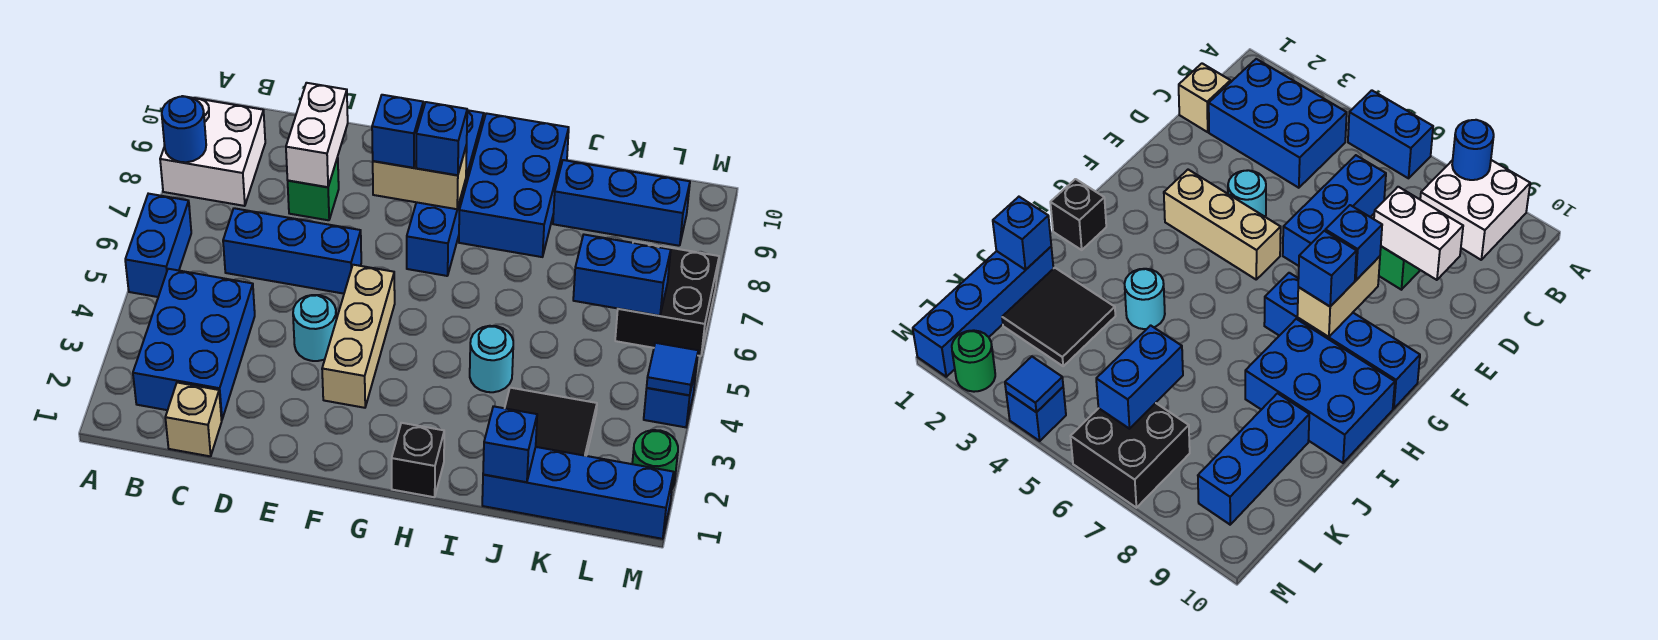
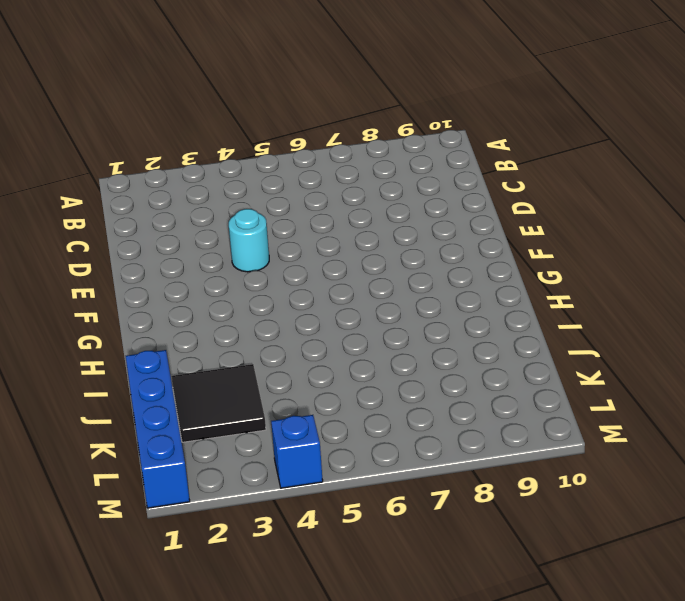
none -> blue 1x2 brick [125,194,191,297]
none -> white 2x2 brick [160,96,265,206]
none -> blue 2x3 brick [133,269,255,420]

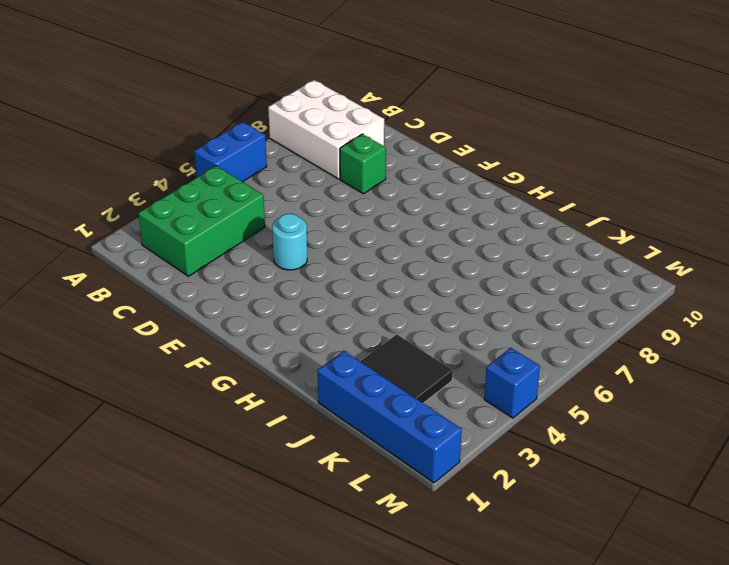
white 2x3 brick [268,80,384,179] -> white 2x2 brick [160,96,265,206]
green 2x3 brick [138,166,265,276] -> blue 2x3 brick [133,269,255,420]
none -> tan 1x1 brick [165,383,222,456]
none -> blue 1x3 brick [223,208,361,294]
none -> tan 1x3 brick [322,265,395,408]

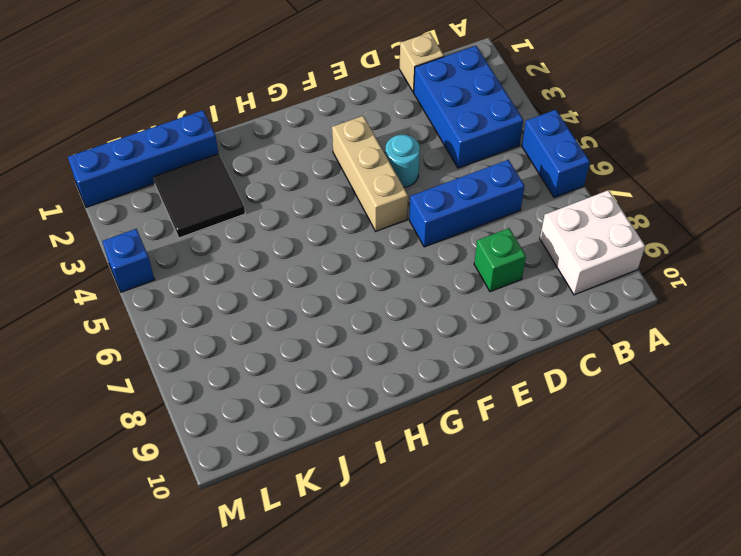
none -> blue 1x4 brick [407,110,484,276]
none -> black 1x1 brick [392,423,444,497]
none -> blue 2x3 brick [459,113,569,257]

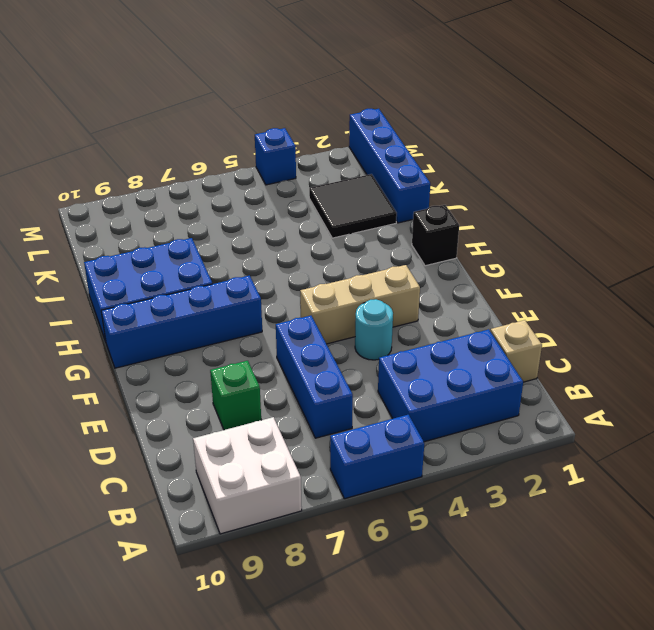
none -> cyan 1x1 round brick [470,326,513,392]
none -> blue 1x3 brick [553,160,690,246]
none -> black 2x2 brick [615,242,719,356]

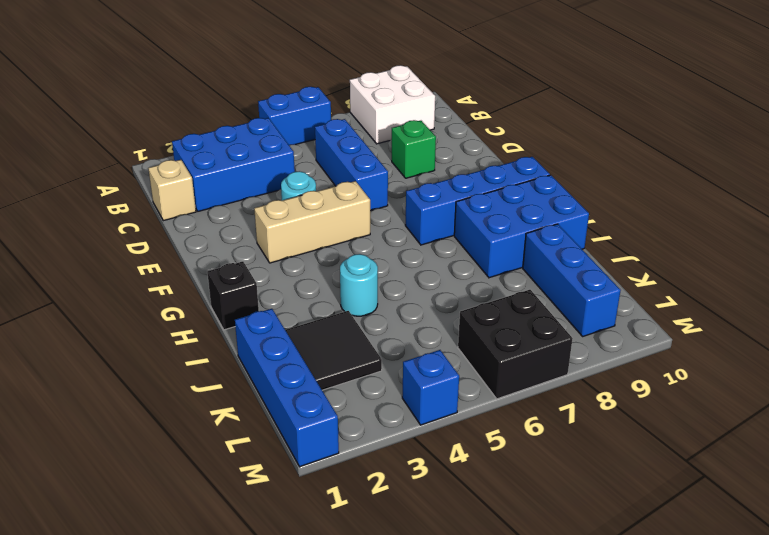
none -> green 1x1 round brick [632,430,678,488]
none -> blue 1x1 round brick [162,97,206,162]
none -> white 1x2 brick [286,83,348,187]

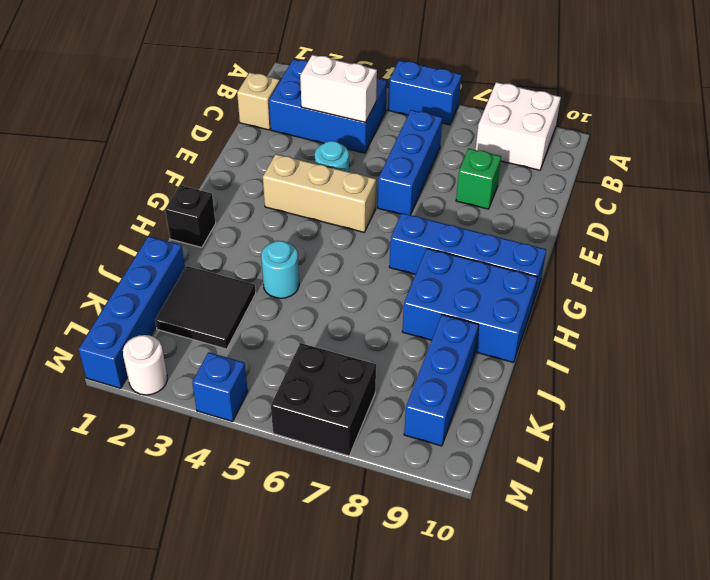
white 1x2 brick [300,55,377,122] -> white 1x2 brick moved to [286,83,348,187]
white 1x1 round brick [123,335,167,395] -> green 1x1 round brick [632,430,678,488]
none -> blue 1x1 round brick [162,97,206,162]
none -> tan 1x2 brick [373,145,467,209]
none -> blue 1x1 brick [483,406,537,482]

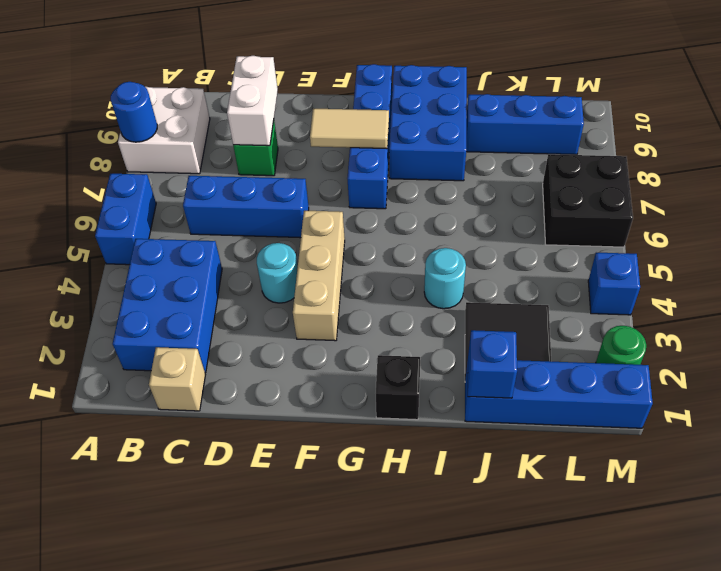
tan 1x2 tile [310,109,389,149] -> tan 1x2 brick [373,145,467,209]
none -> blue 1x2 brick [573,235,671,316]
none -> blue 1x1 tile [647,343,698,395]
none -> blue 1x1 brick [372,95,423,168]

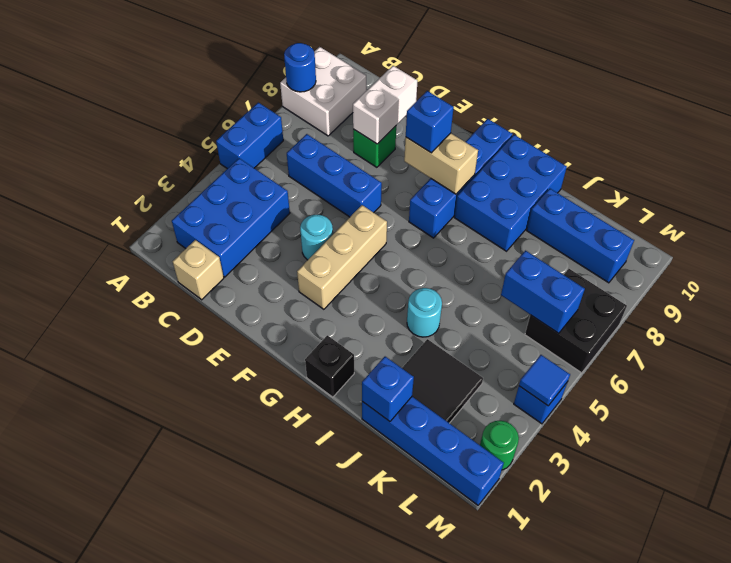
none -> blue 1x1 brick [416,102,467,175]

